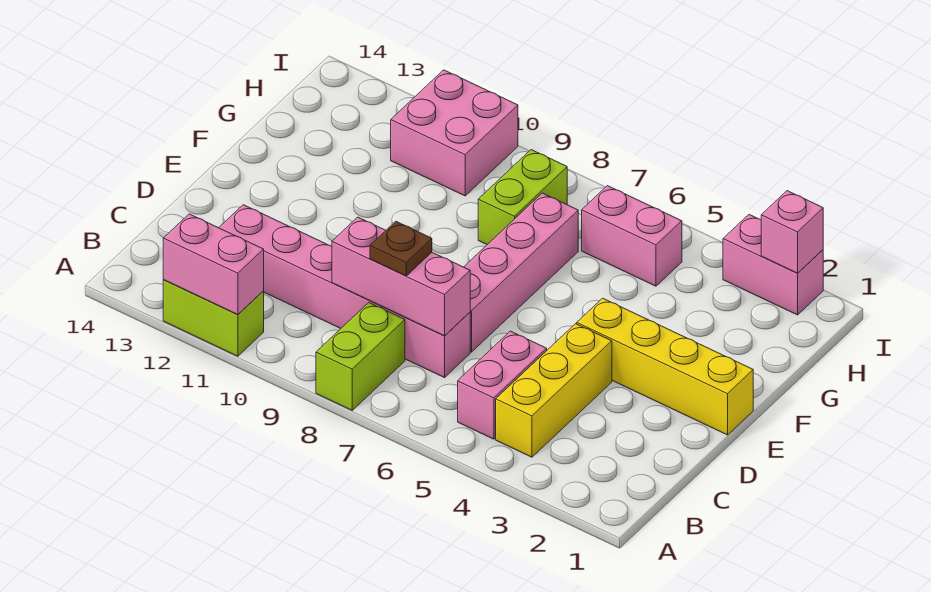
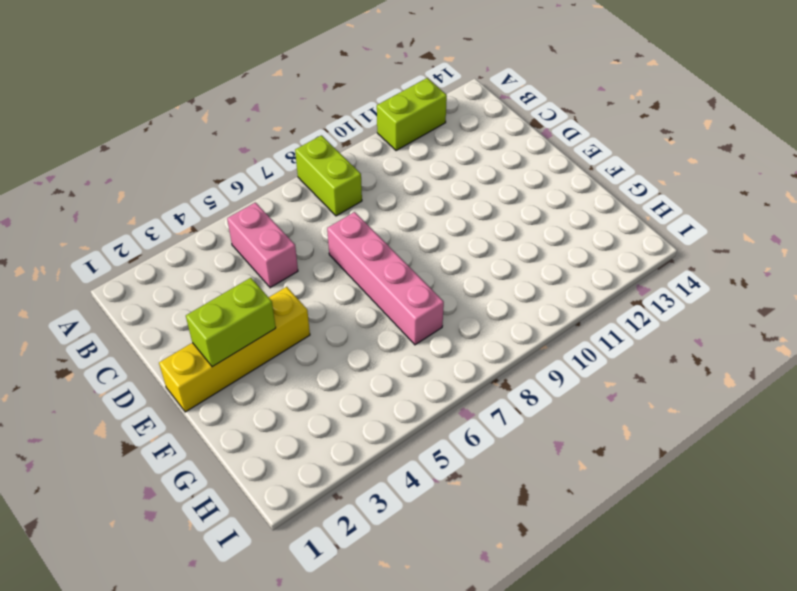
lime 1x2 brick [186,278,276,367] -> lime 1x2 brick turned to [478,150,567,245]
none -> yellow 1x3 brick [496,324,612,457]
none -> pink 1x6 brick [219,205,470,378]
none -> pink 1x2 brick [582,186,682,286]

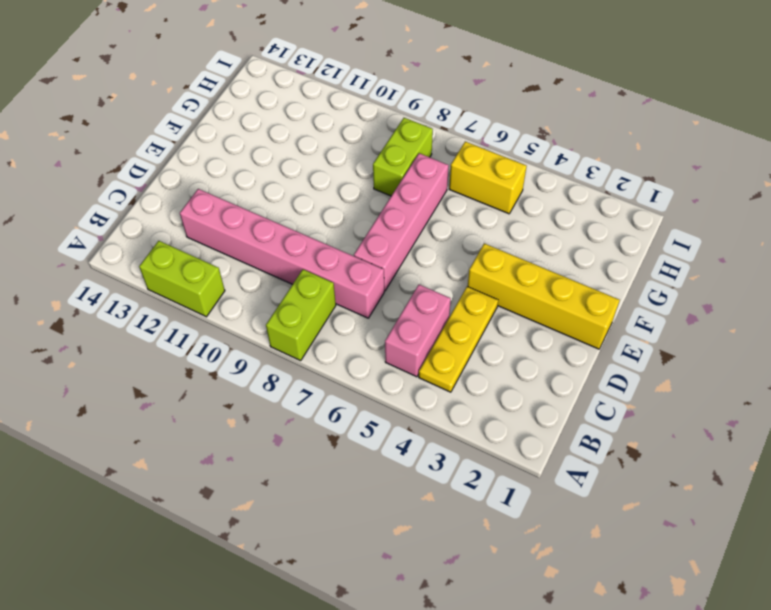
yellow 1x3 plate [419,287,498,392] -> yellow 1x3 brick [496,324,612,457]
yellow 1x2 brick [449,142,527,214] -> pink 1x2 brick [582,186,682,286]
none -> pink 2x2 brick [391,70,518,196]
none -> pink 1x2 brick [723,215,823,315]
none -> pink 1x2 brick [163,214,264,315]

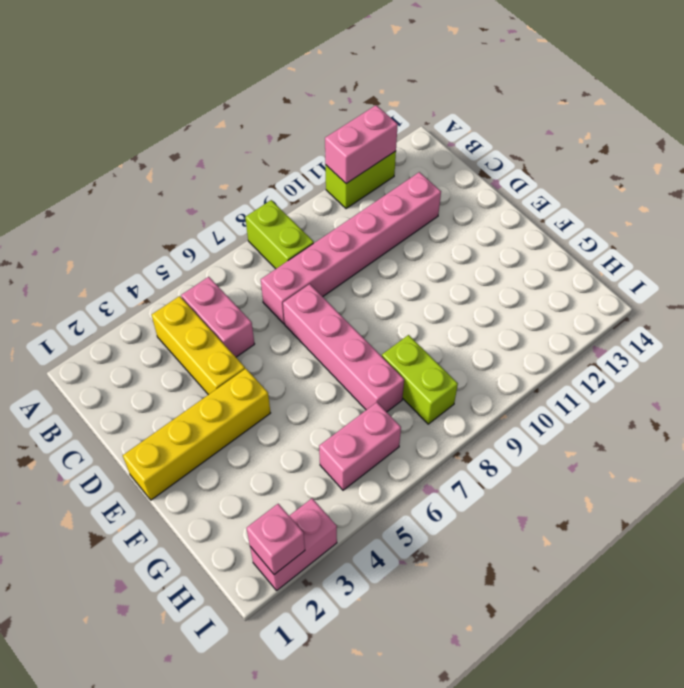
none -> pink 2x2 brick [391,70,518,196]
none -> pink 1x3 brick [332,217,470,336]
none -> brown 1x1 plate [370,222,432,276]

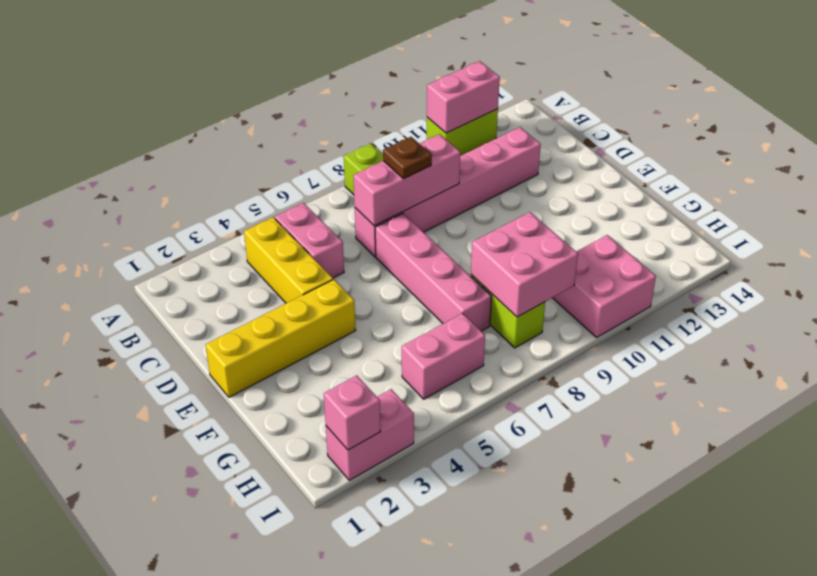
pink 2x2 brick [471,212,578,317] -> none

